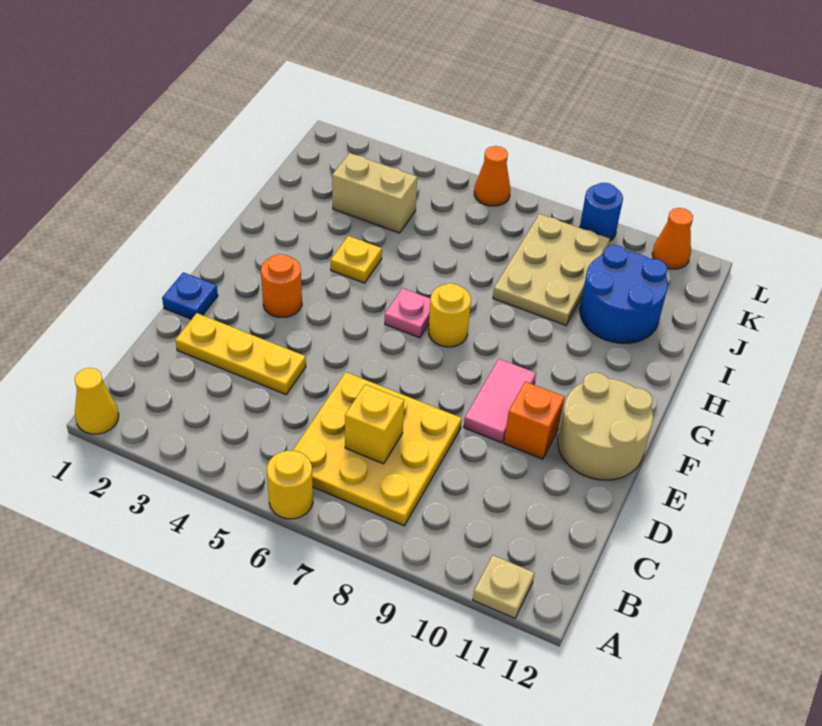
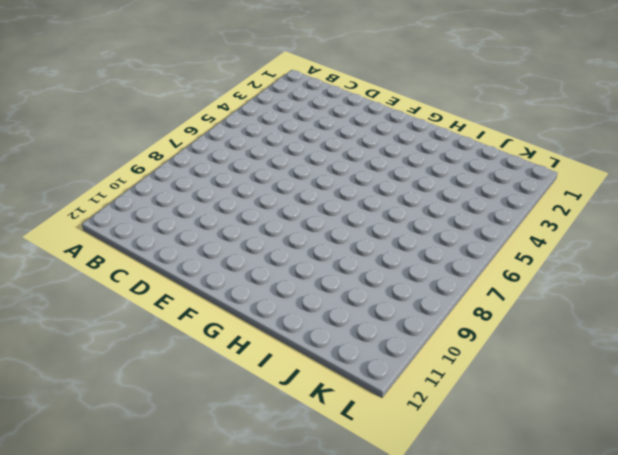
none -> yellow 1x1 cone [74,368,119,434]
none -> yellow 1x1 round brick [267,451,313,519]
none -> tan 1x1 plate [473,555,534,618]

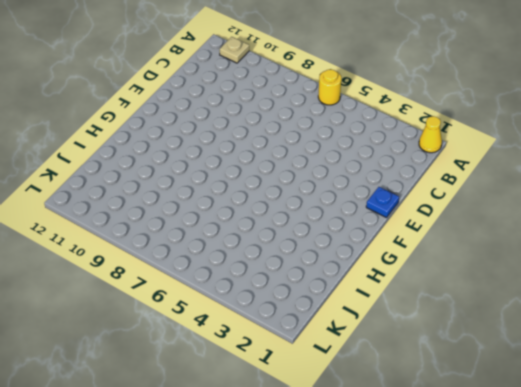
none -> yellow 3x3 plate [293,372,462,526]
none -> yellow 1x3 plate [175,313,306,395]
none -> pink 1x2 tile [464,359,536,443]

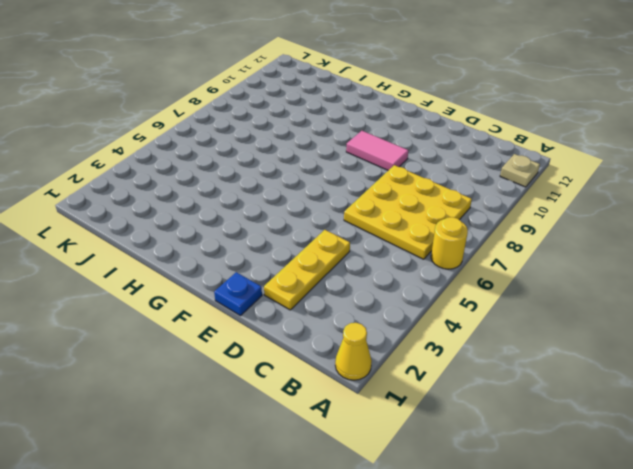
none -> orange 1x1 brick [504,382,565,459]
none -> tan 2x2 round brick [558,372,653,480]
none -> orange 1x1 round brick [261,254,302,317]

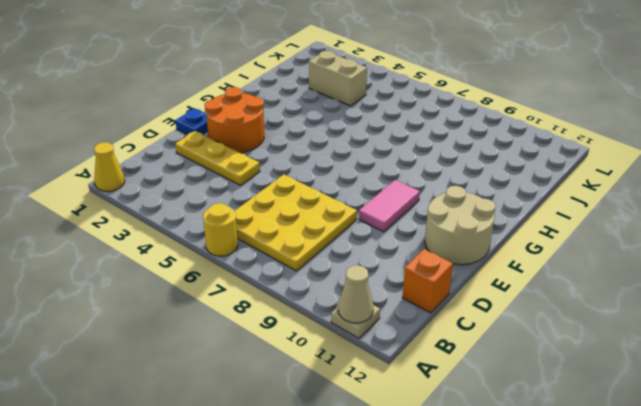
tan 1x1 cone [338,265,373,323] -> none
orange 1x1 brick [402,249,453,313] -> orange 1x1 brick moved to [504,382,565,459]
orange 2x2 round brick [205,87,264,153] -> orange 1x1 round brick [261,254,302,317]
none -> pink 1x1 plate [385,288,430,338]
none -> yellow 1x1 round brick [428,283,471,347]
none -> yellow 1x1 plate [331,236,382,283]

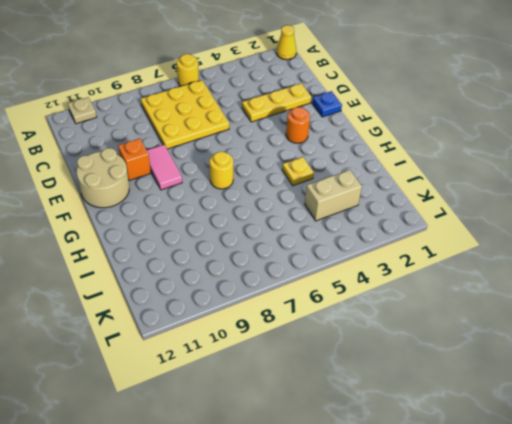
none -> pink 1x1 plate [385,288,430,338]
none -> tan 2x3 plate [493,214,610,325]
none -> blue 2x2 round brick [580,245,668,343]

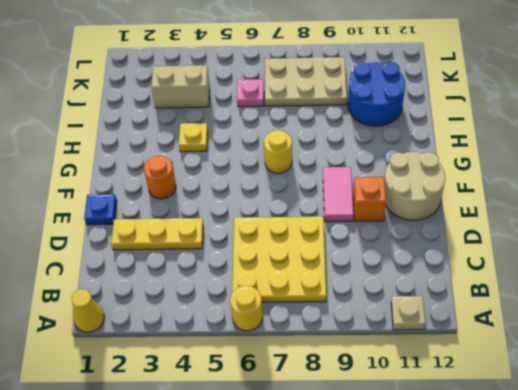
pink 1x1 plate [237,79,264,107] -> pink 1x1 plate moved to [385,288,430,338]
tan 2x3 plate [265,57,347,106] -> tan 2x3 plate turned to [493,214,610,325]
none -> orange 1x1 cone [474,146,510,206]
none -> blue 1x1 round brick [580,183,623,241]
none -> orange 1x1 cone [652,208,693,269]

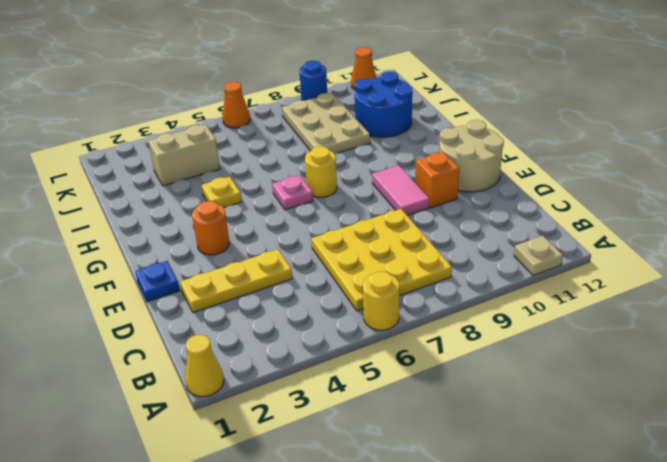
none -> yellow 1x1 brick [345,385,404,464]

